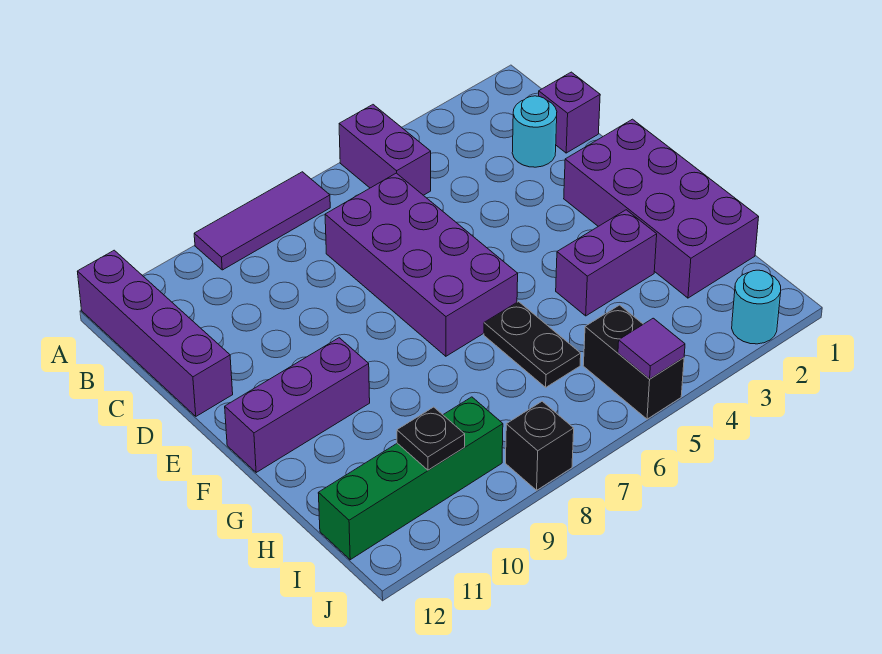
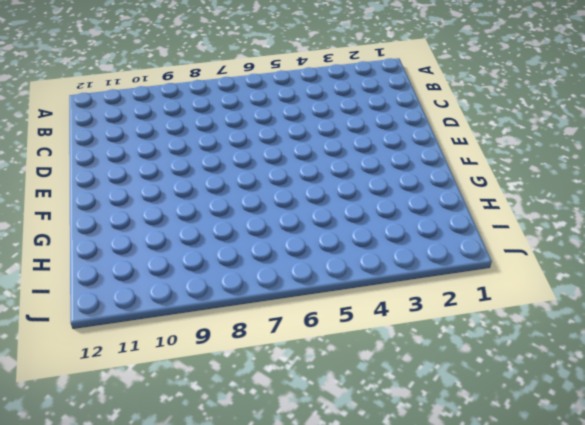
none -> purple 1x2 brick [339,105,431,195]
none -> purple 1x3 tile [194,172,330,270]
none -> purple 1x4 brick [77,250,233,416]

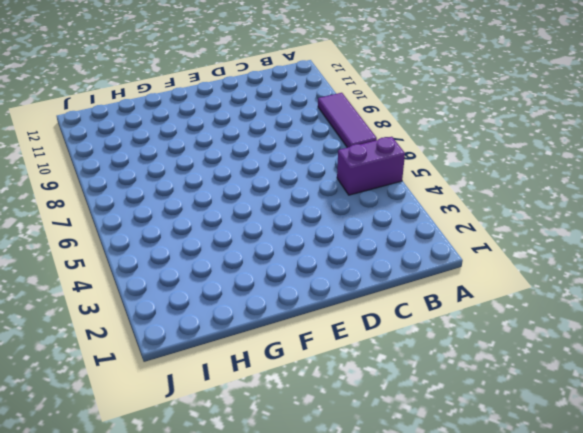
none -> purple 1x4 brick [77,250,233,416]
none -> purple 1x1 brick [539,72,600,153]
none -> cyan 1x1 round brick [512,96,557,167]

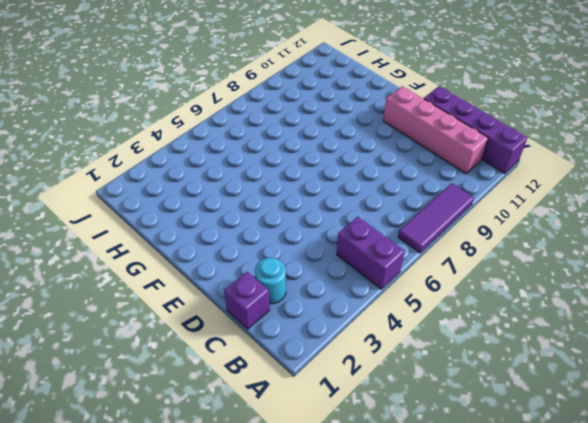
pink 1x4 brick [383,86,488,174] -> none
none -> purple 2x4 brick [325,173,518,356]
none -> purple 2x4 brick [564,119,759,298]
none -> purple 1x3 brick [225,338,370,472]

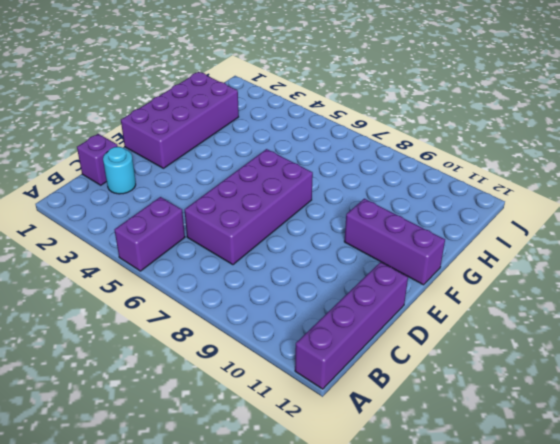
none -> purple 1x3 tile [194,172,330,270]
none -> purple 1x2 brick [556,210,657,316]
none -> black 1x2 plate [484,302,581,387]

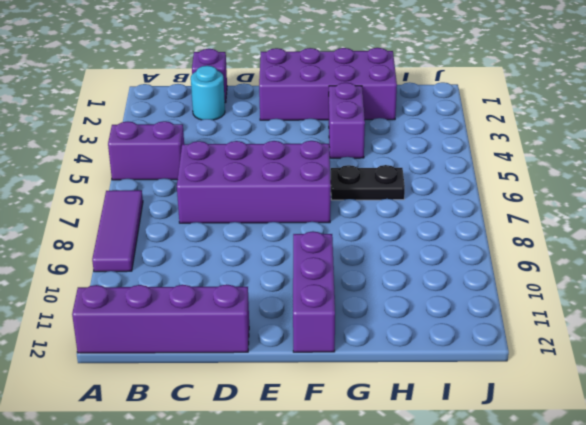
none -> black 1x2 brick [583,305,684,419]
none -> green 1x4 brick [318,397,503,560]
none -> cyan 1x1 round brick [732,270,781,344]

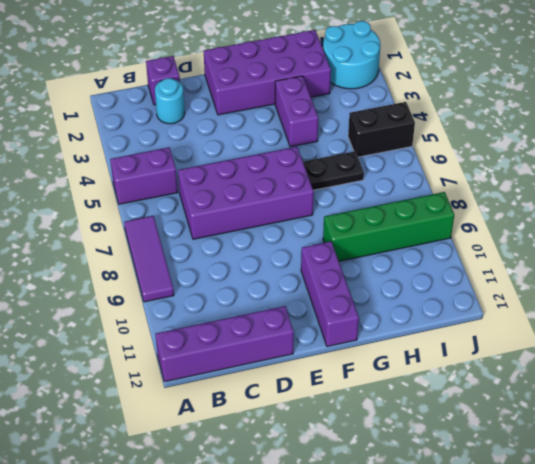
green 1x4 brick [323,192,454,261] -> green 1x4 brick turned to [318,397,503,560]
cyan 2x2 round brick [323,21,381,89] -> cyan 1x1 round brick [732,270,781,344]
none -> black 1x1 brick [506,401,574,490]
none -> black 1x1 plate [397,407,465,470]
none -> purple 1x1 tile [618,318,685,379]

